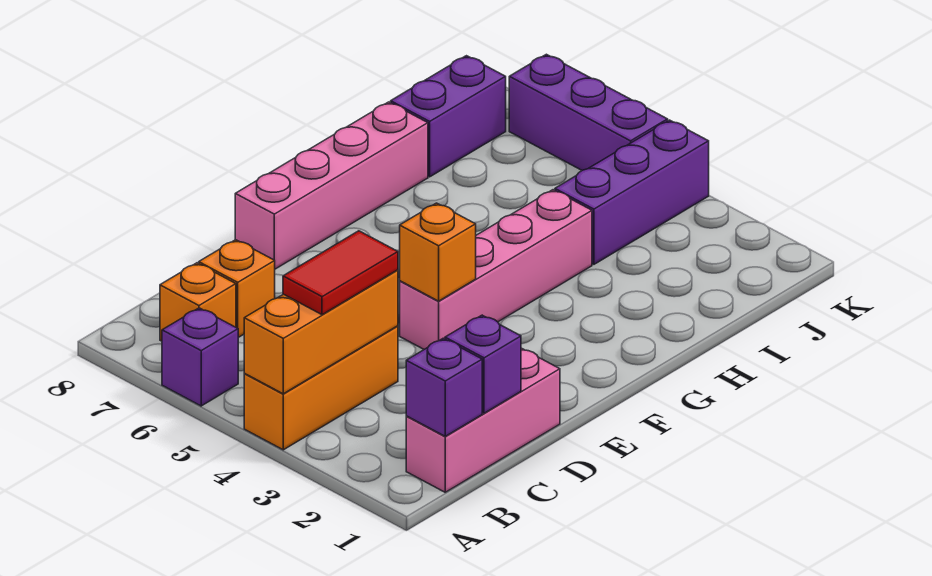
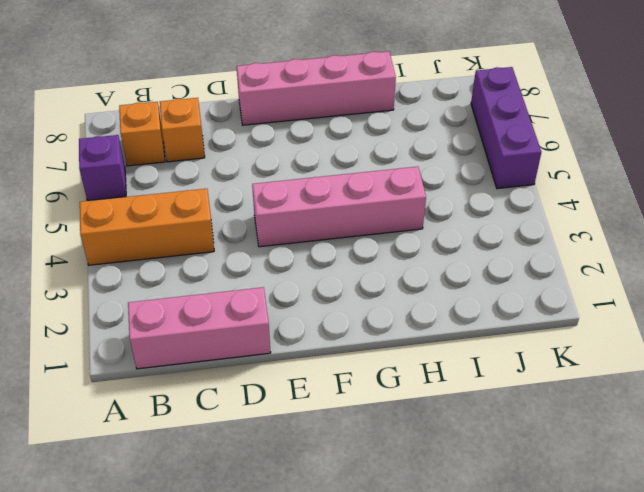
none -> purple 1x3 brick [555,120,709,264]
none -> purple 1x2 brick [391,56,506,177]
none -> orange 1x3 brick [244,270,398,394]

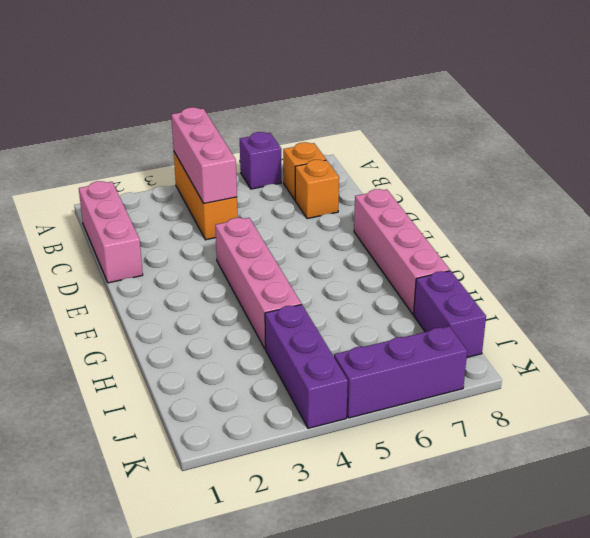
pink 1x3 brick [171,107,237,204] -> orange 1x3 brick [244,270,398,394]
none -> purple 1x1 brick [406,338,482,436]
none -> purple 1x1 brick [445,315,521,413]
none -> orange 1x1 brick [400,203,476,301]

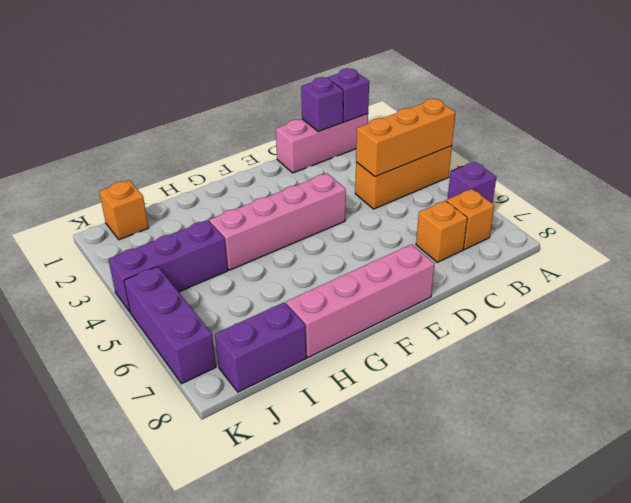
orange 1x1 brick [99,180,148,240] -> orange 1x1 brick moved to [400,203,476,301]
none -> red 1x2 tile [283,231,398,315]

